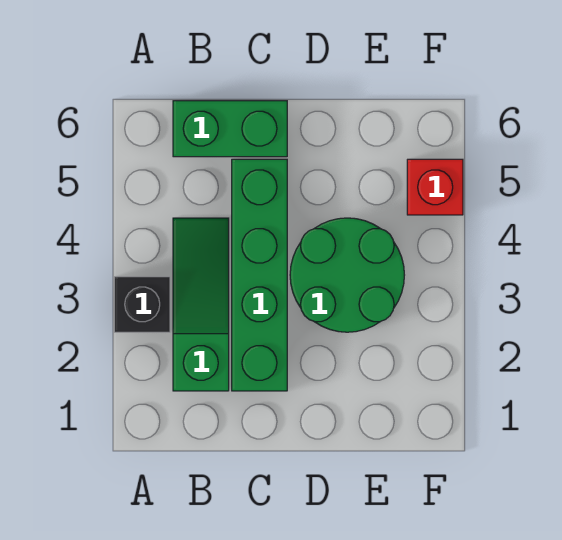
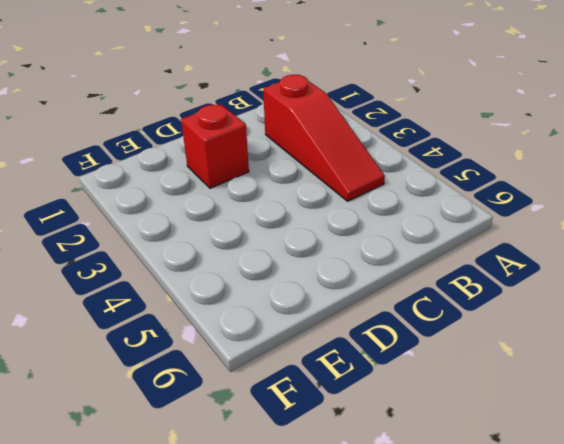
red 1x3 slope [263,75,385,201] -> green 1x3 slope [173,218,229,391]
red 1x1 brick [181,104,249,188] -> red 1x1 brick moved to [407,159,463,215]
none -> black 1x1 brick [114,277,170,332]
none -> green 1x2 brick [173,101,287,157]

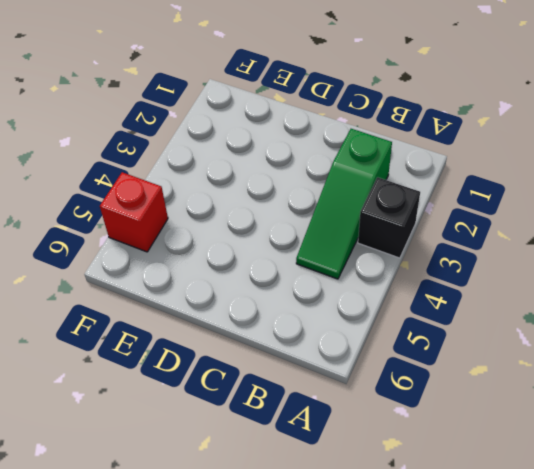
none -> green 1x2 brick [173,101,287,157]
none -> green 1x4 brick [232,159,287,391]

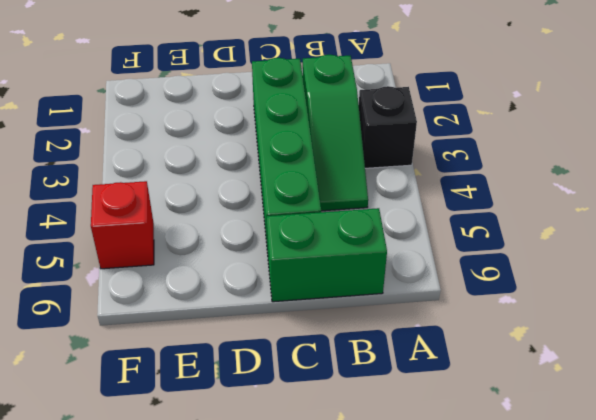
none -> green 2x2 round brick [290,218,404,332]

